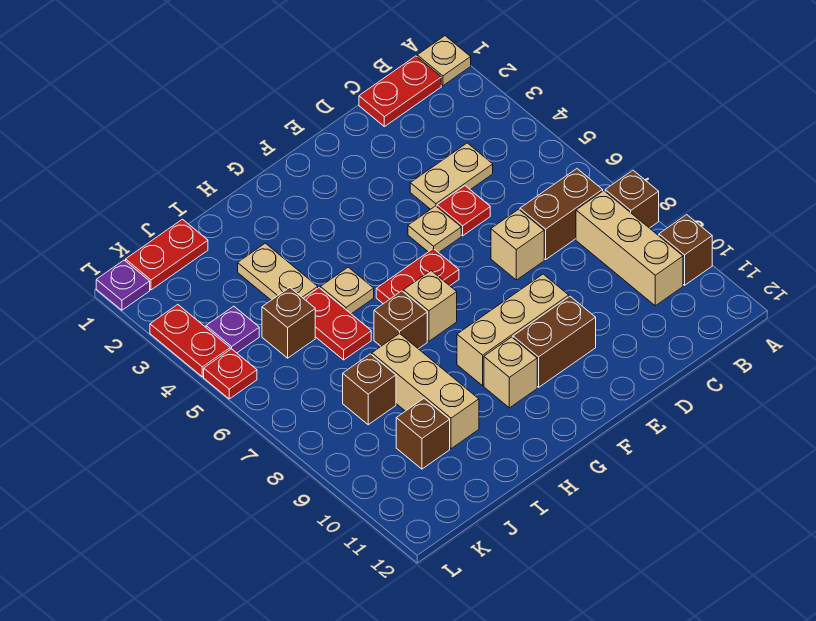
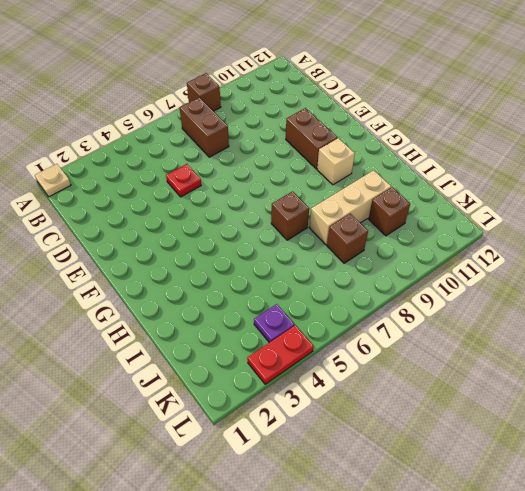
none -> brown 1x1 brick [659,215,712,285]
none -> red 1x2 plate [359,56,441,127]
none -> tan 1x3 brick [576,191,683,306]

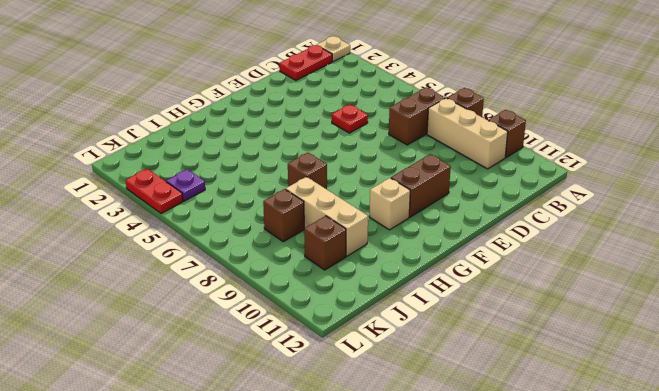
none -> tan 1x2 plate [410,143,493,209]
none -> tan 1x1 brick [491,209,544,280]
none -> tan 1x1 plate [408,206,461,253]

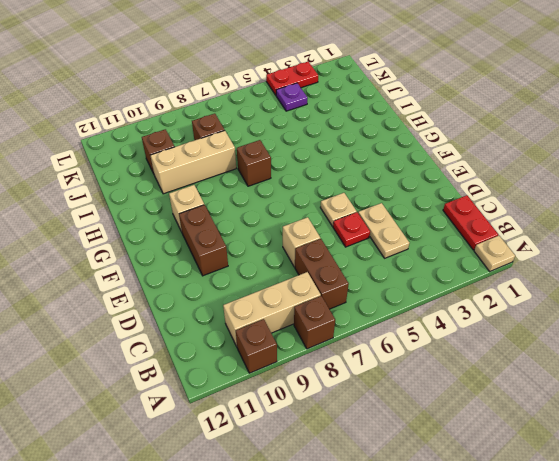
none -> tan 1x3 brick [457,274,569,386]
none -> red 1x2 plate [376,248,459,304]
none -> tan 1x1 brick [403,271,457,341]

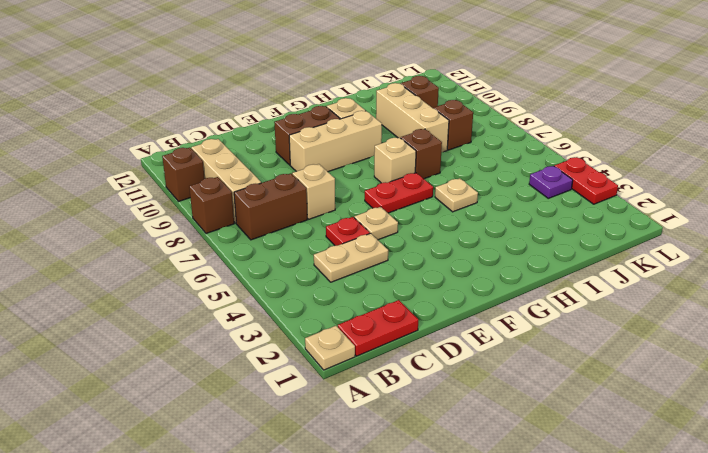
none -> tan 1x2 plate [238,243,318,300]
none -> red 1x2 plate [304,288,371,360]
none -> red 1x2 plate [126,219,208,290]

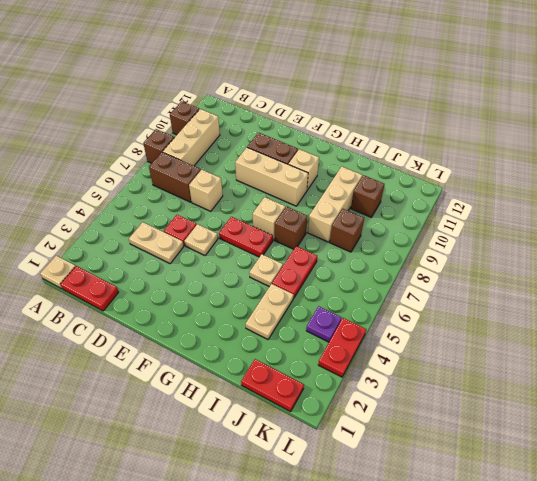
none -> brown 1x1 brick [262,288,315,358]
none -> purple 1x1 plate [96,260,150,310]
none -> red 1x1 plate [204,349,257,399]

